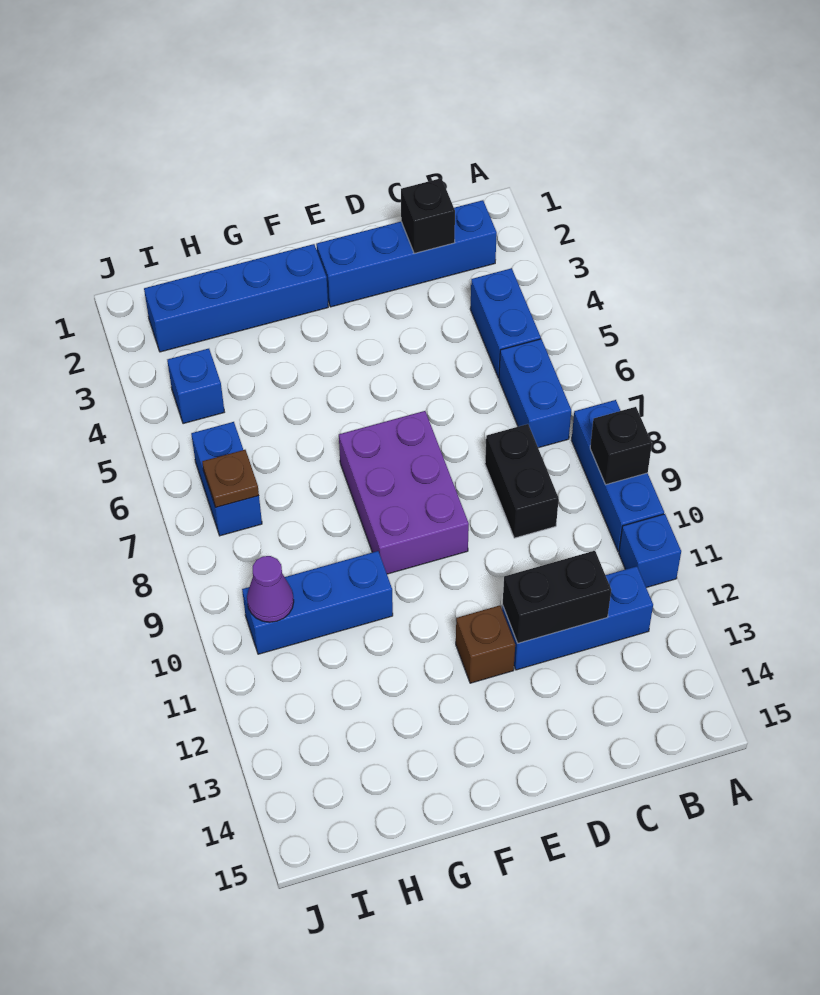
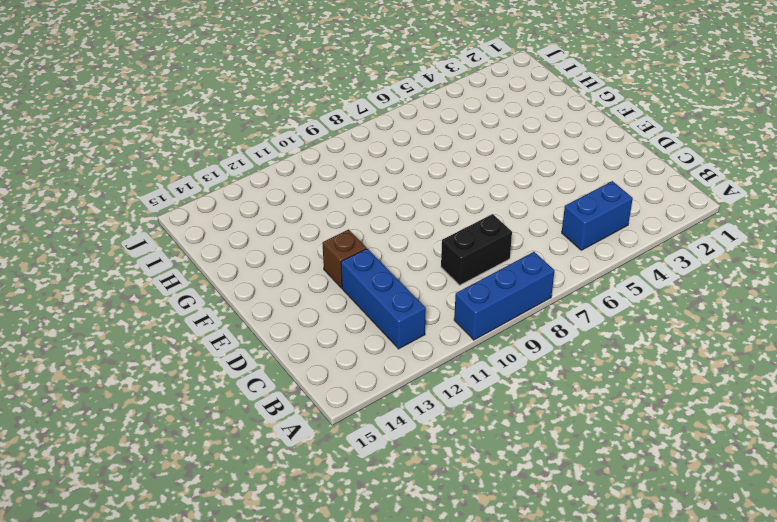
none -> blue 1x1 brick [619,514,681,588]
none -> blue 1x4 brick [316,200,497,307]
none -> blue 1x2 brick [499,339,571,448]

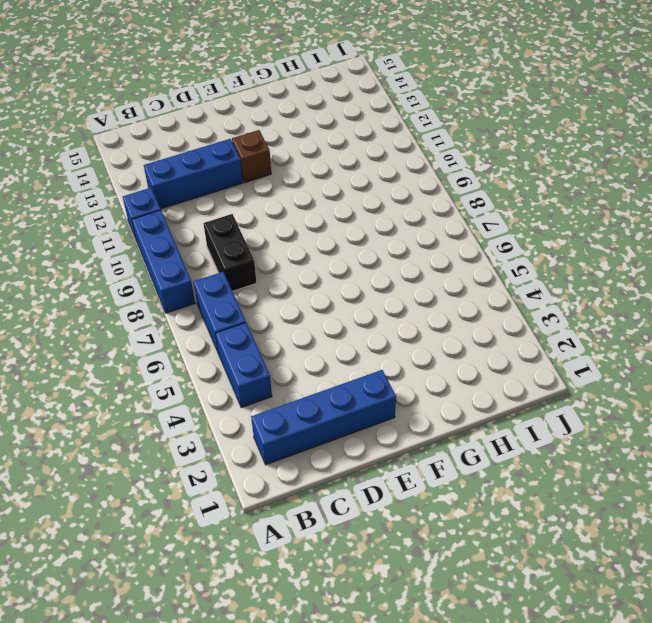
none -> purple 2x3 brick [339,411,469,574]
none -> blue 1x4 brick [144,244,328,352]
none -> blue 1x3 brick [242,551,393,654]

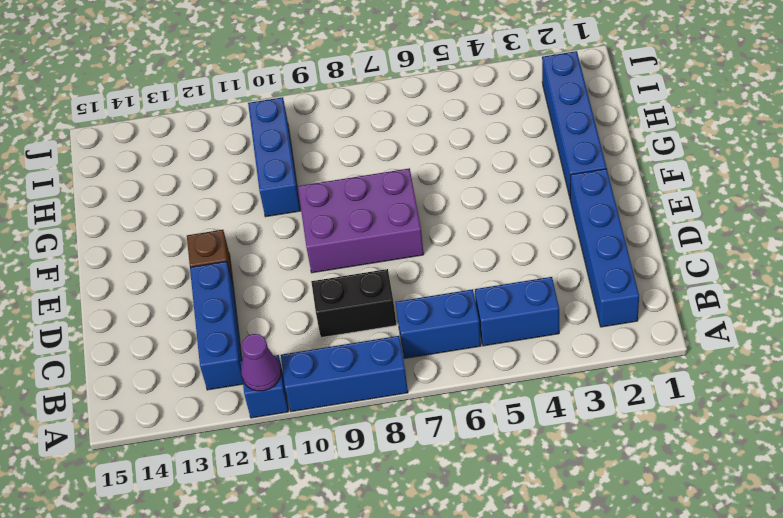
purple 1x1 cone [241,334,281,391] -> purple 1x1 cone moved to [247,556,294,622]
none -> blue 1x1 brick [167,349,224,424]
none -> blue 1x2 brick [191,422,262,536]
none -> black 1x1 brick [590,407,652,485]

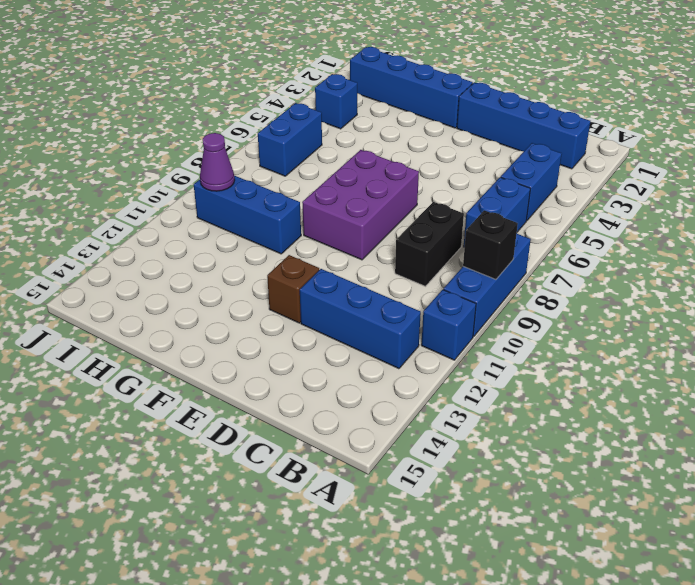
none -> black 1x1 brick [401,178,455,254]
none -> black 1x2 brick [503,551,611,643]
none -> brown 1x1 plate [202,450,259,507]

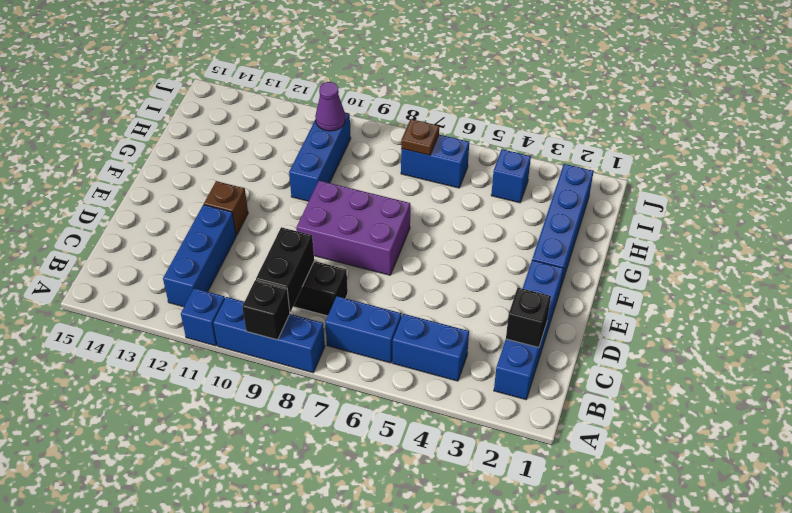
black 1x2 brick [256,227,314,312] -> black 1x2 brick moved to [503,551,611,643]

